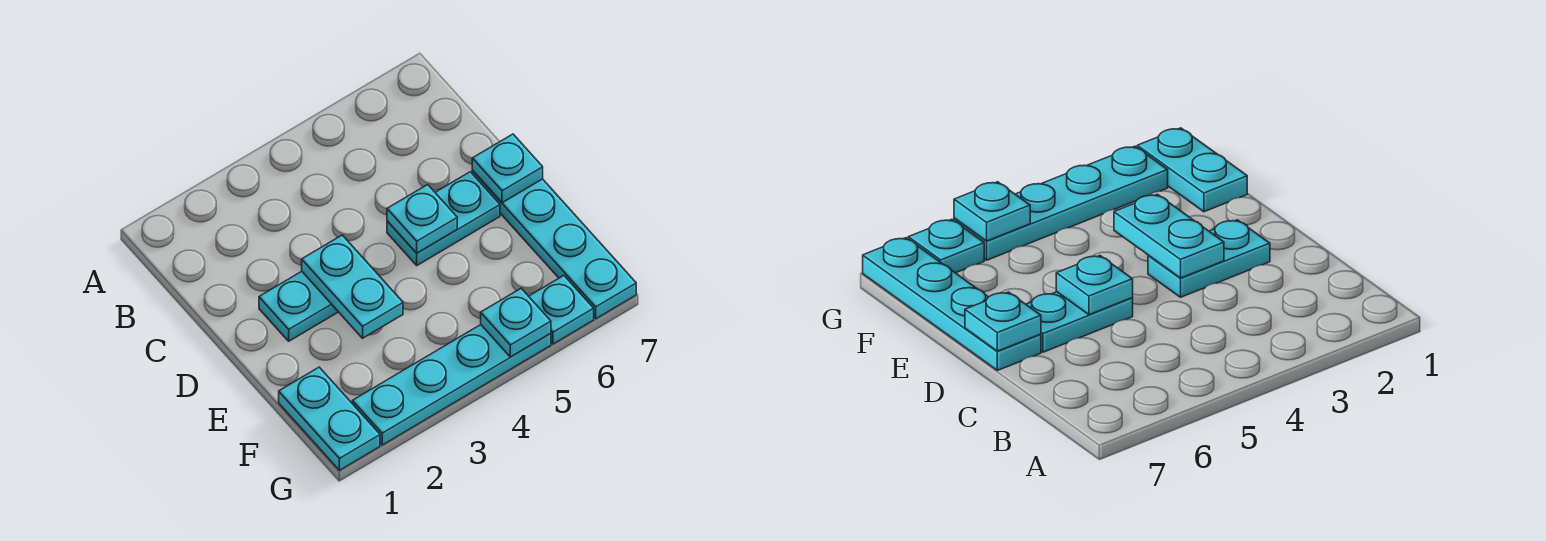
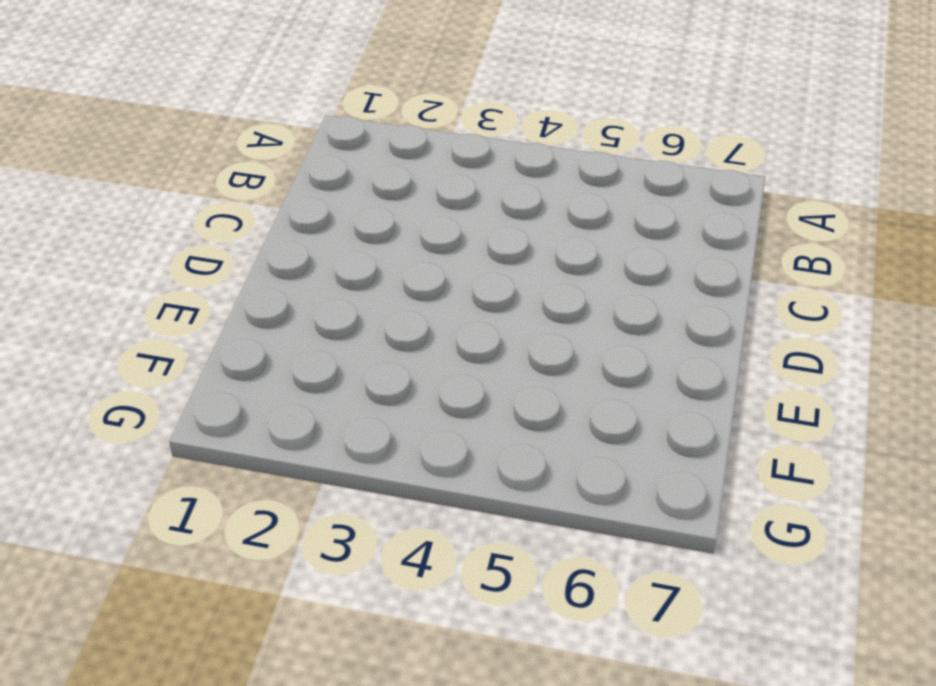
none -> cyan 1x2 plate [259,271,338,341]
none -> cyan 1x2 plate [387,172,500,265]

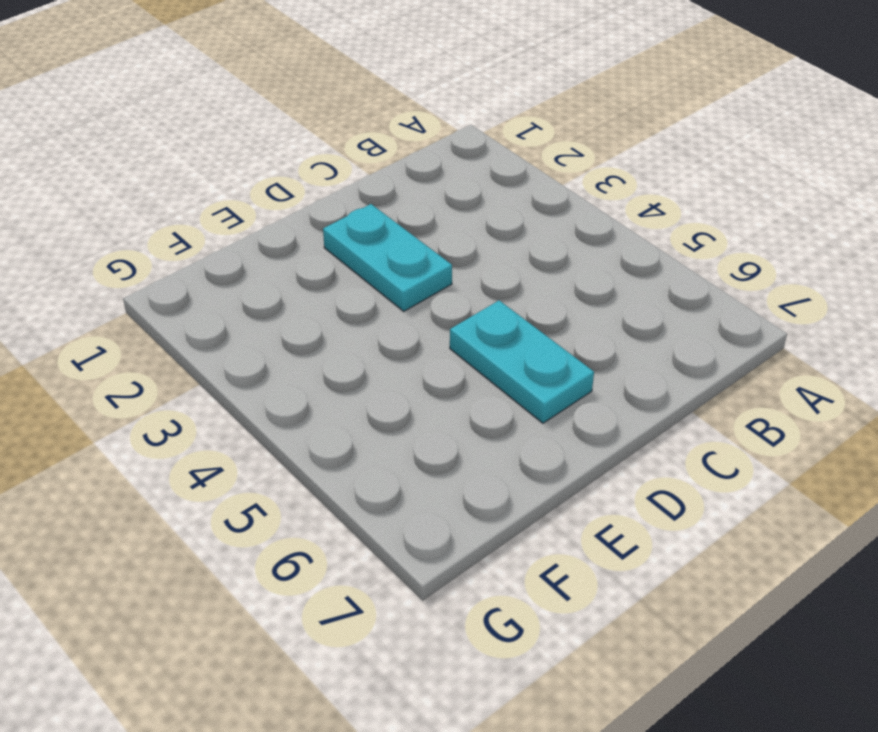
none -> cyan 1x4 plate [472,171,636,319]
none -> cyan 1x2 plate [279,367,380,470]

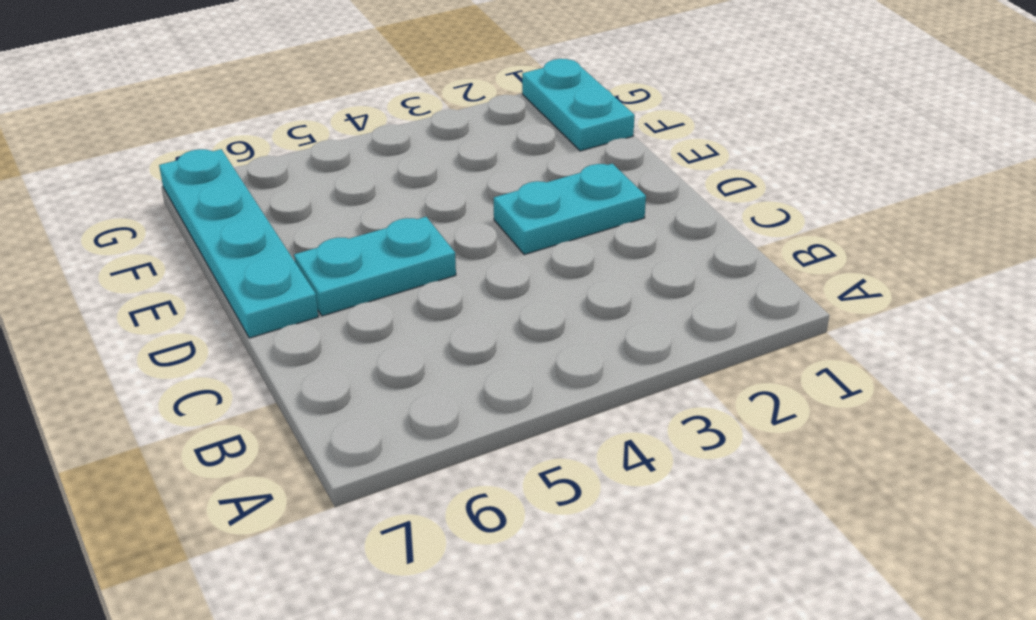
none -> cyan 1x4 plate [352,325,551,445]
none -> cyan 1x1 plate [529,276,594,344]

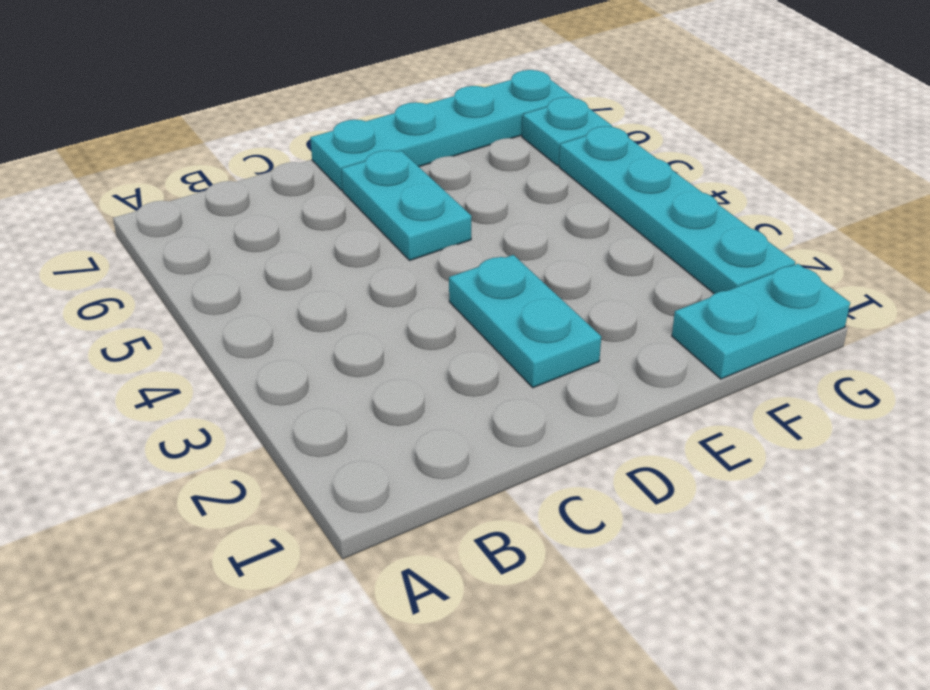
none -> cyan 1x2 plate [302,235,403,338]
none -> cyan 1x1 plate [387,185,457,253]

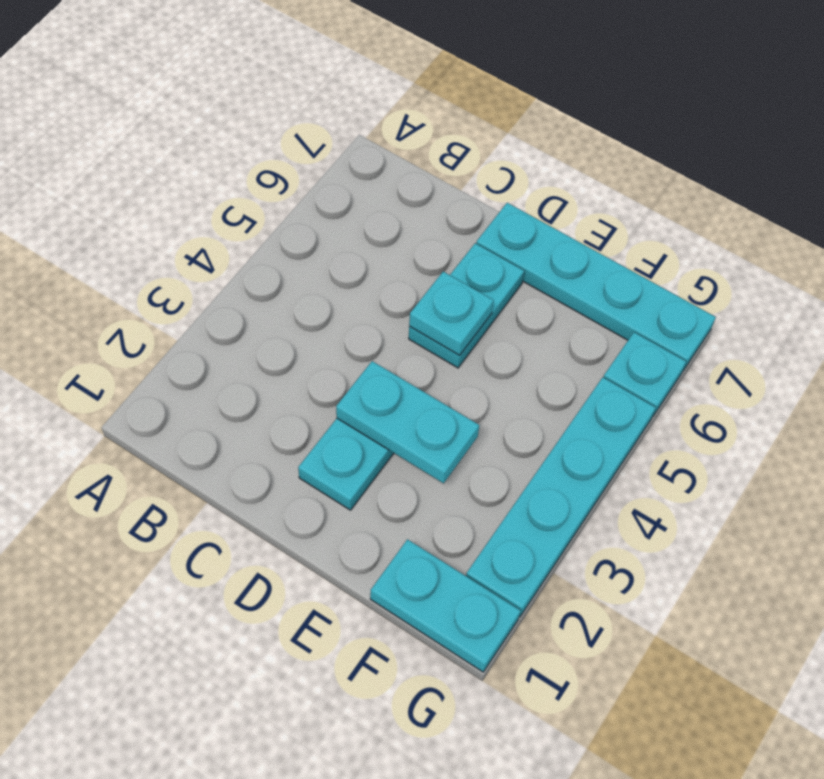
none -> cyan 1x1 plate [472,134,543,203]
none -> cyan 1x1 plate [481,288,551,357]

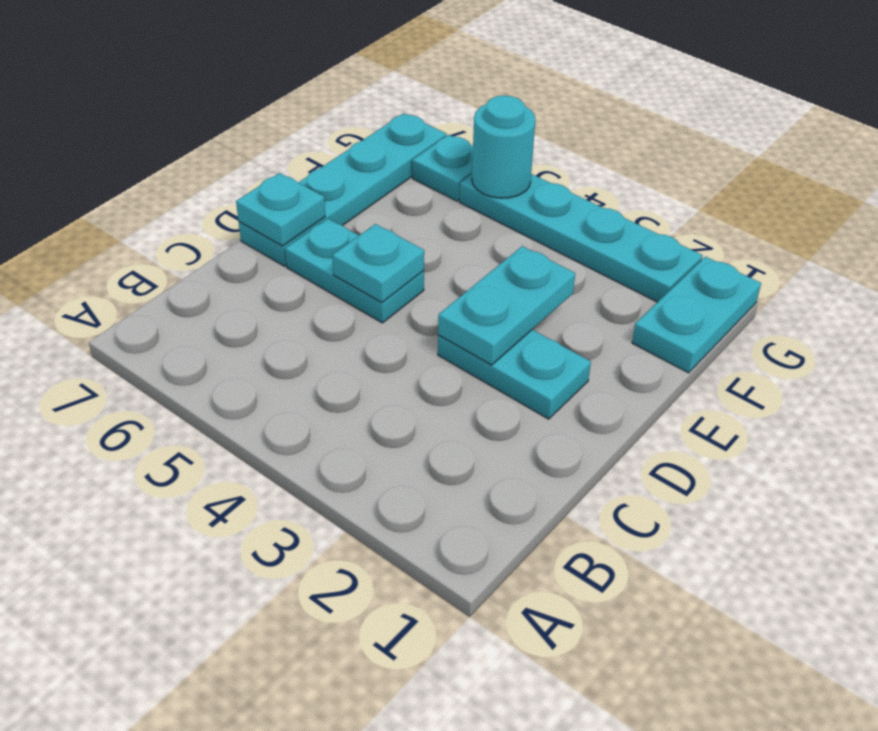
cyan 1x1 round brick [472,96,535,198] -> cyan 1x1 plate [481,288,551,357]

